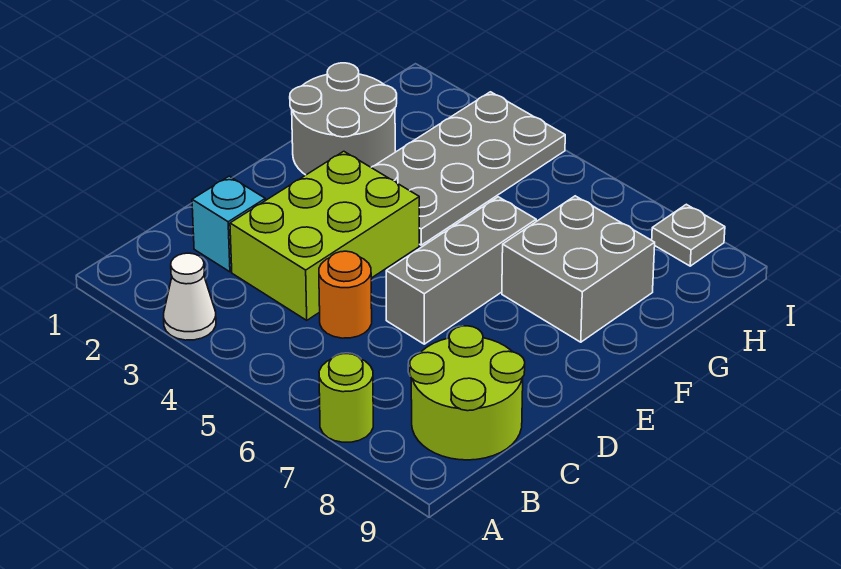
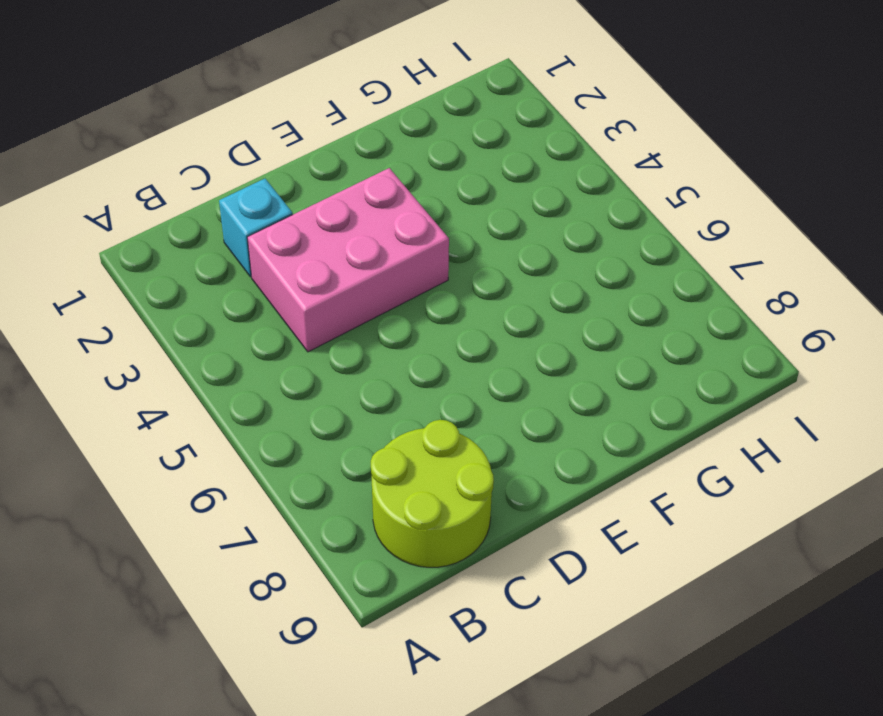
pink 2x3 brick [247,168,449,352] -> lime 2x3 brick [230,151,419,320]
none -> white 1x1 cone [164,253,216,340]
none -> lime 1x1 round brick [319,354,373,442]

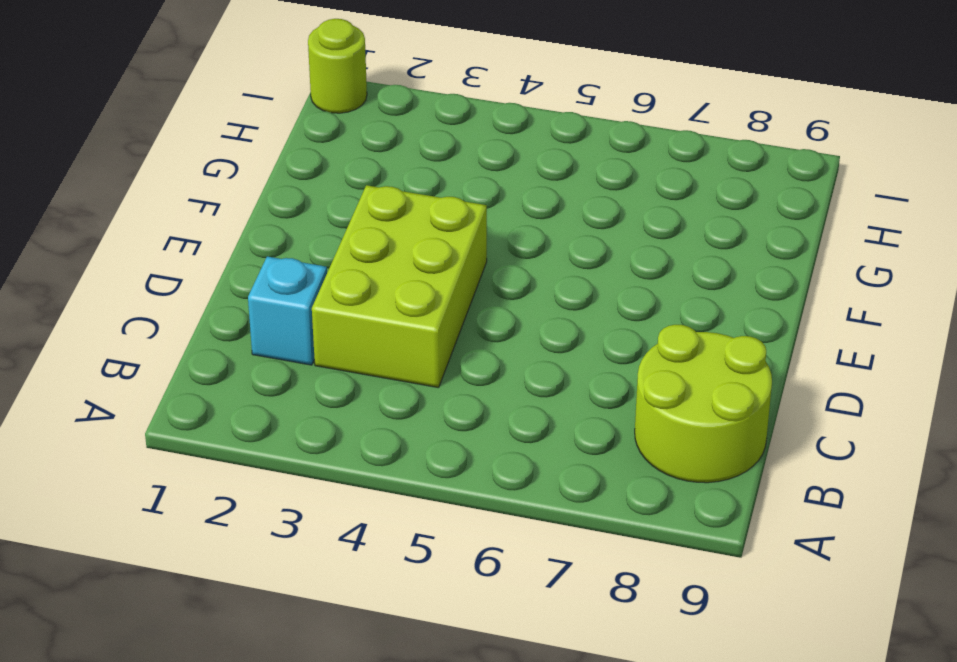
lime 1x1 round brick [308,19,367,113] -> lime 1x1 round brick moved to [319,354,373,442]
none -> white 1x1 cone [164,253,216,340]
none -> orange 1x1 round brick [319,251,372,338]

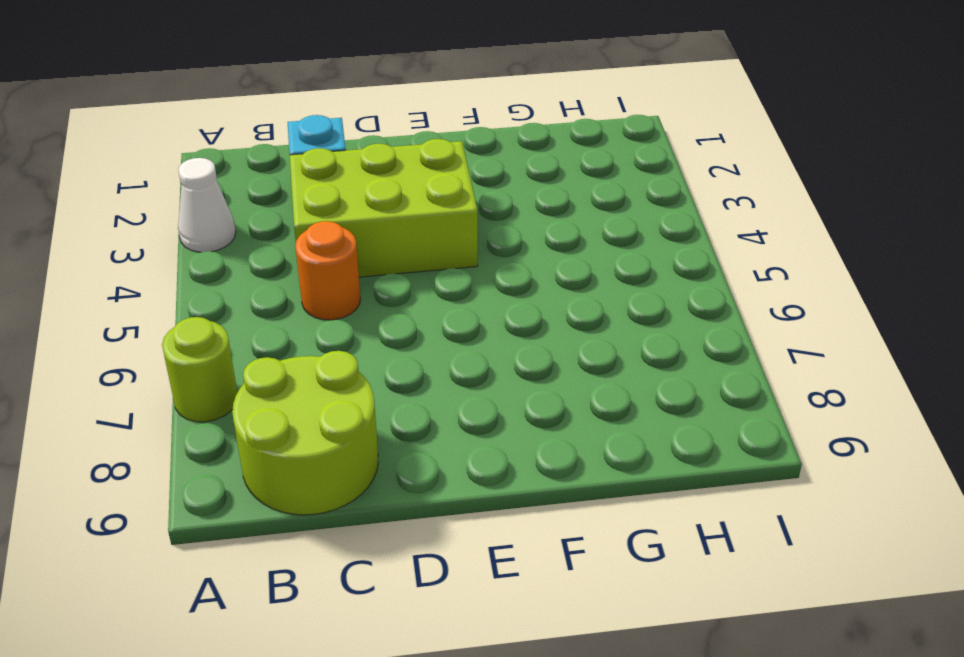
none -> grey 1x3 brick [386,197,536,344]
none -> grey 2x2 round brick [290,63,397,175]

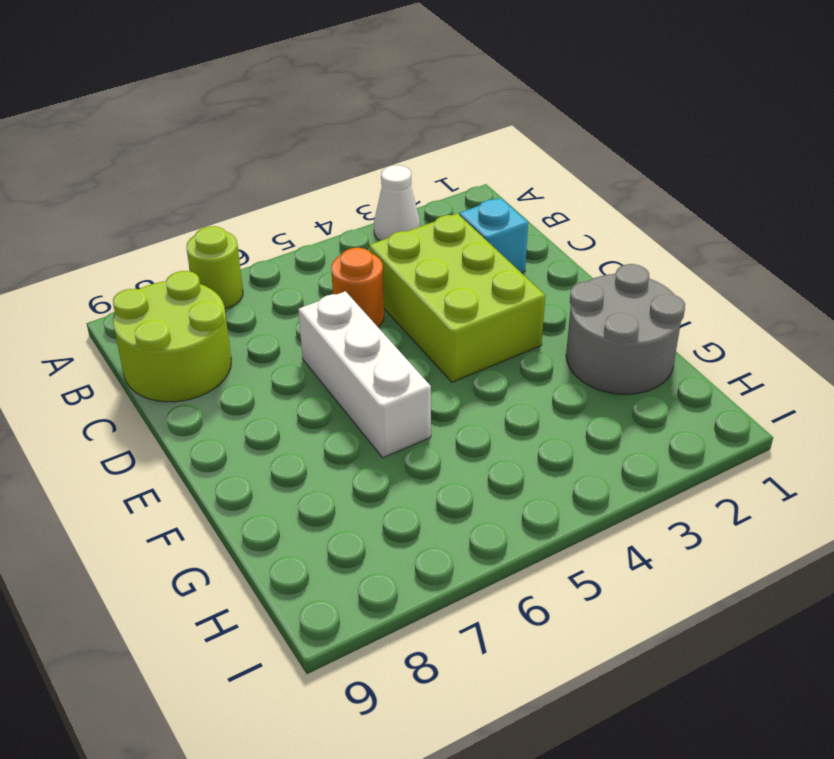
white 1x3 brick [298,291,431,458] -> grey 1x3 brick [386,197,536,344]
none -> grey 2x4 plate [371,92,565,245]
none -> grey 2x2 brick [502,196,655,342]

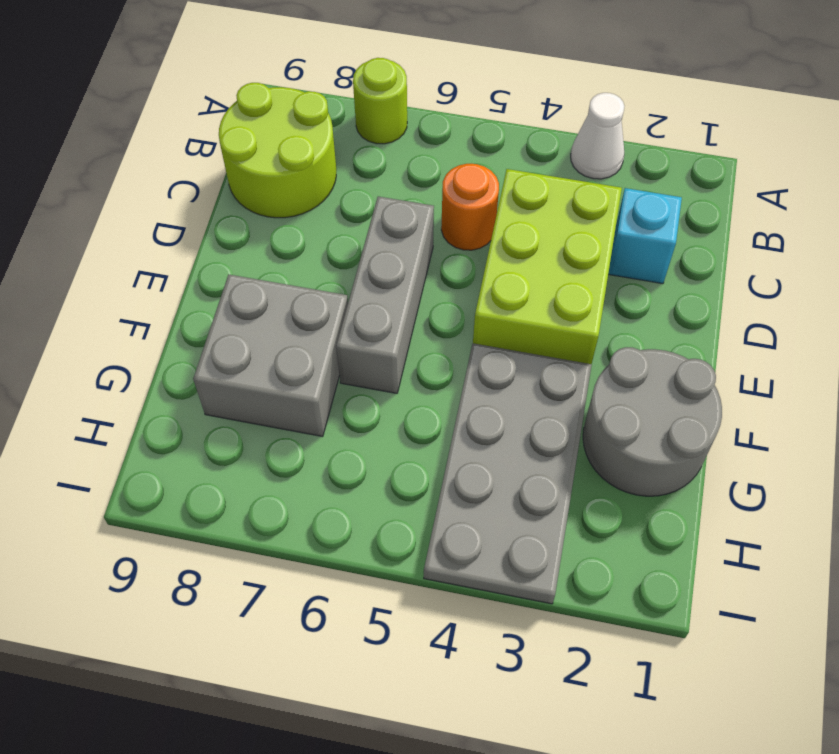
none -> grey 1x1 plate [652,204,725,266]

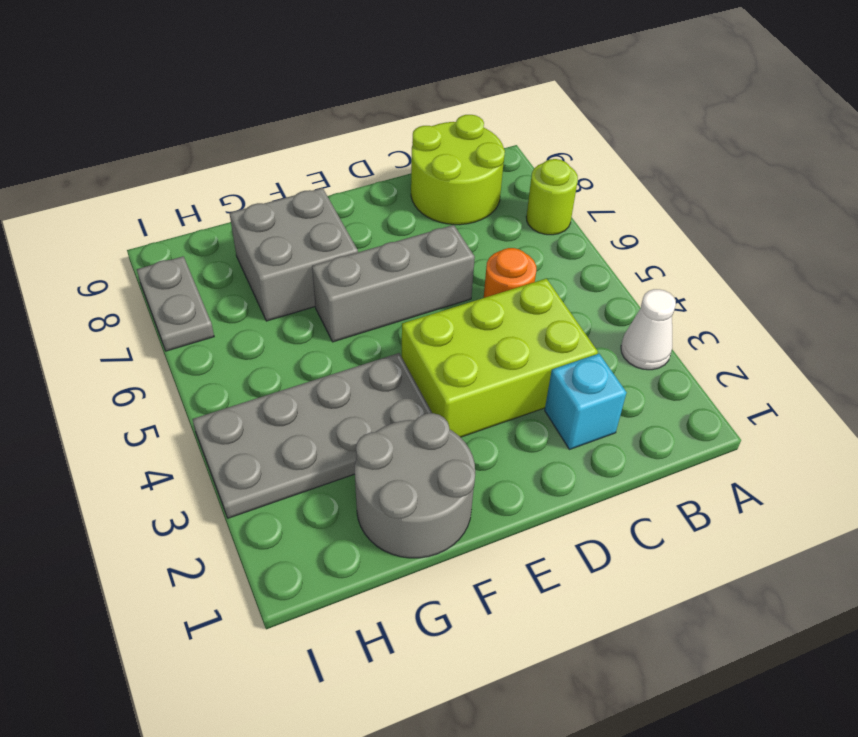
grey 1x2 plate [137,256,214,351] -> grey 1x1 plate [652,204,725,266]

